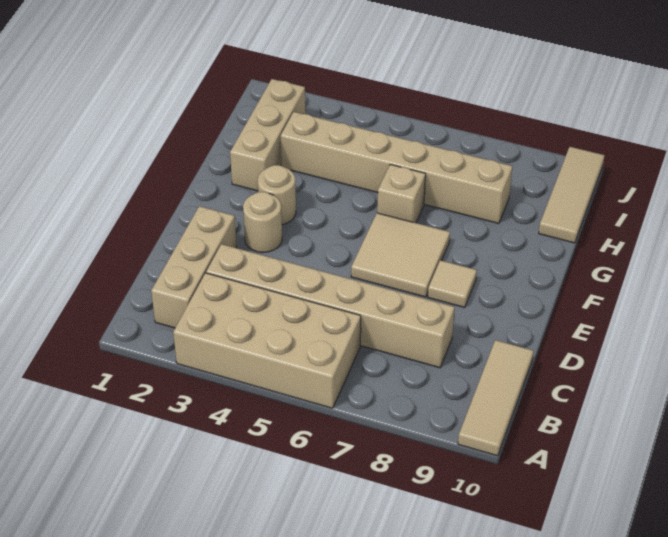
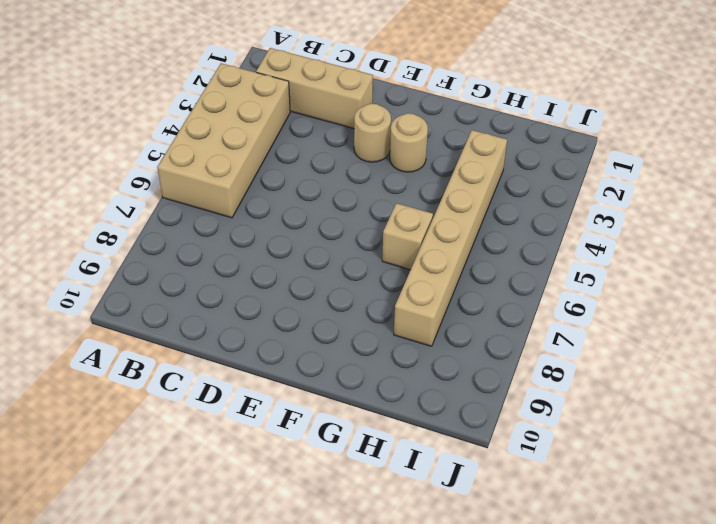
none -> tan 1x3 tile [458,340,534,456]
none -> tan 1x6 brick [206,244,455,368]
none -> tan 2x2 tile [351,213,450,297]

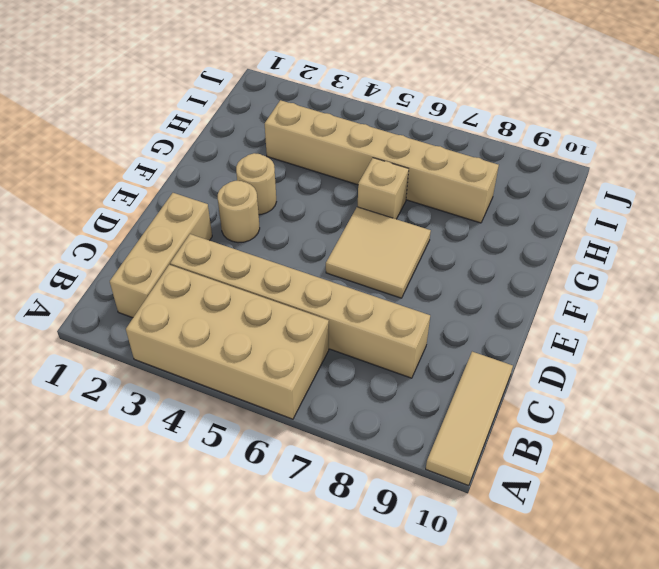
none -> tan 1x1 tile [428,260,477,308]
none -> tan 1x3 brick [230,79,306,191]
none -> tan 1x3 tile [539,147,605,243]

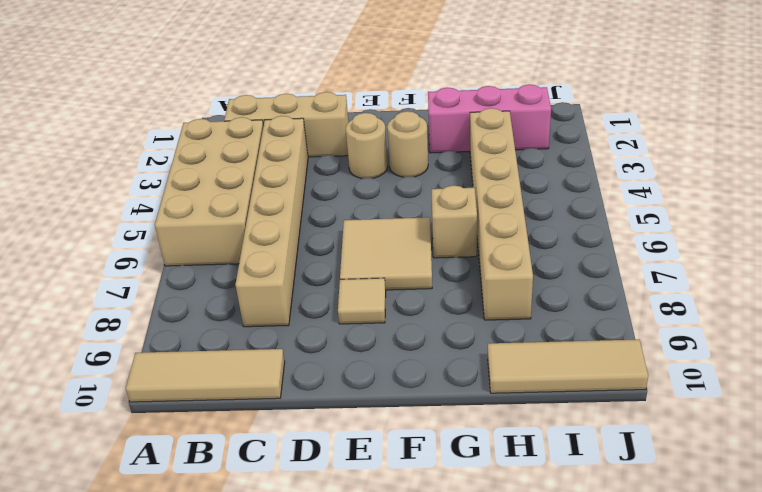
pink 1x3 brick [428,84,551,153] -> tan 1x3 brick [230,79,306,191]

